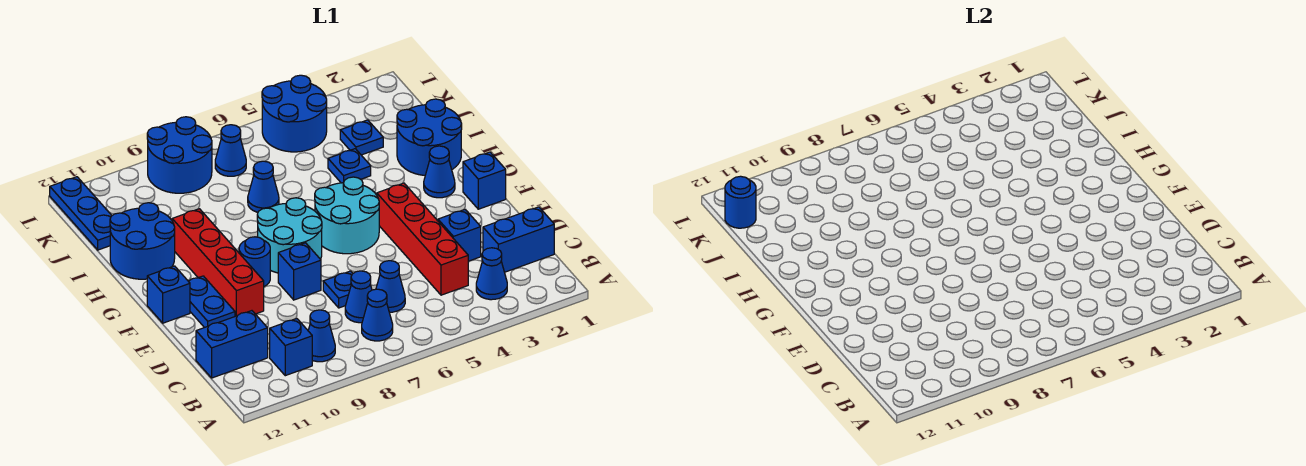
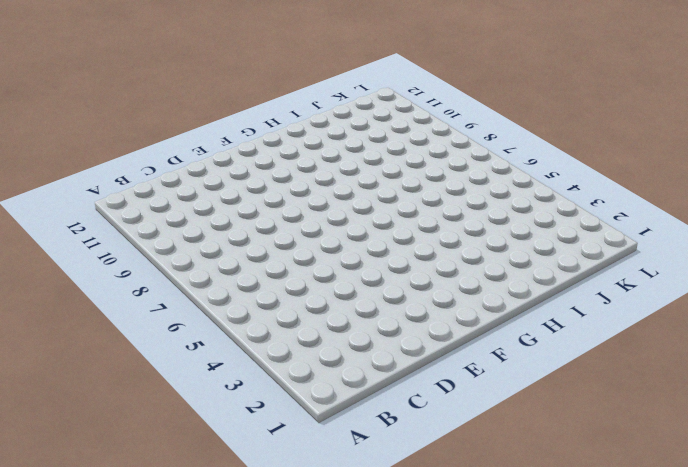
none -> blue 1x1 cone [476,248,507,300]
none -> blue 1x1 cone [362,289,393,341]
none -> blue 1x1 cone [308,310,335,362]
none -> blue 1x1 brick [270,319,312,376]

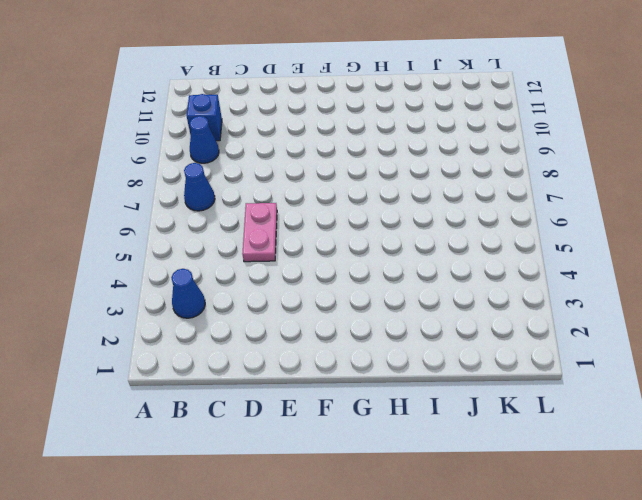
pink 1x2 plate [242,203,277,262] -> none
none -> blue 1x2 brick [483,207,554,272]
none -> red 1x4 brick [377,183,468,295]
none -> blue 1x1 cone [376,261,405,312]
none -> blue 1x1 cone [345,271,372,323]

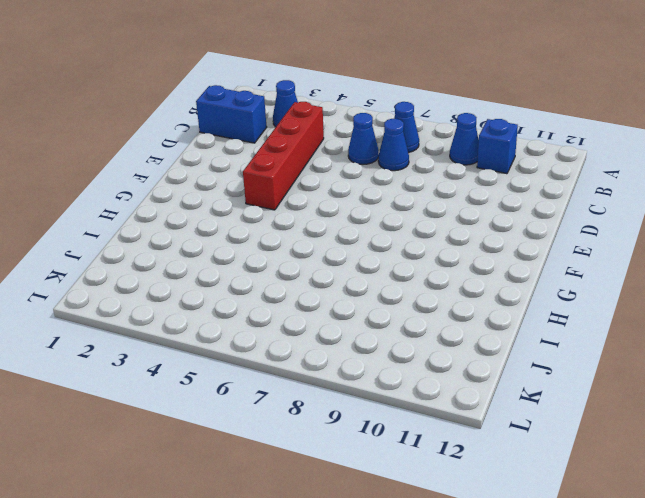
none -> blue 1x2 brick [196,311,268,378]
none -> blue 1x1 brick [438,210,481,261]
none -> blue 1x1 plate [323,271,353,308]
none -> blue 1x1 brick [278,243,321,300]

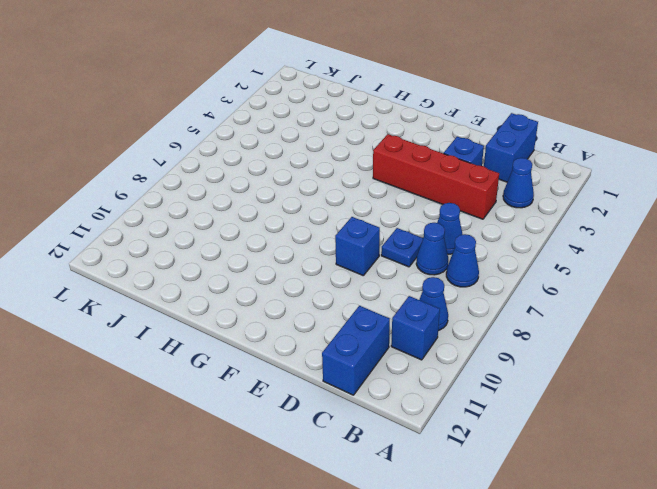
none -> red 1x4 brick [172,209,264,316]
none -> blue 1x2 plate [189,276,235,328]
none -> blue 1x1 brick [463,152,506,209]
none -> cyan 2x2 round brick [315,177,379,254]

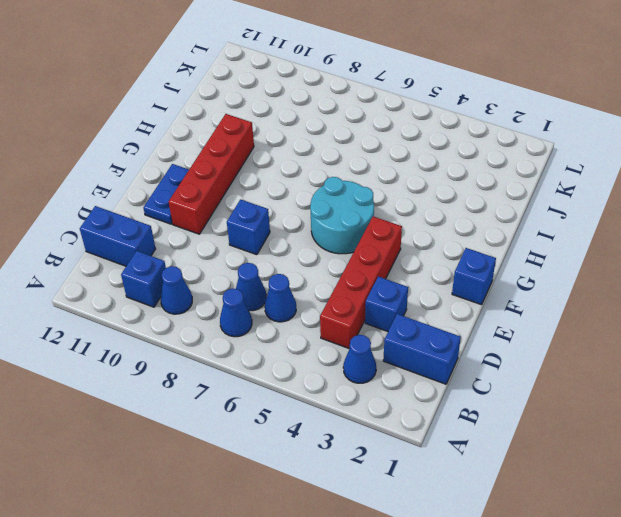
none -> blue 1x1 plate [323,271,353,308]
none -> cyan 2x2 round brick [257,198,322,273]
none -> blue 1x1 round brick [239,237,270,286]
none -> blue 1x1 brick [147,266,190,323]

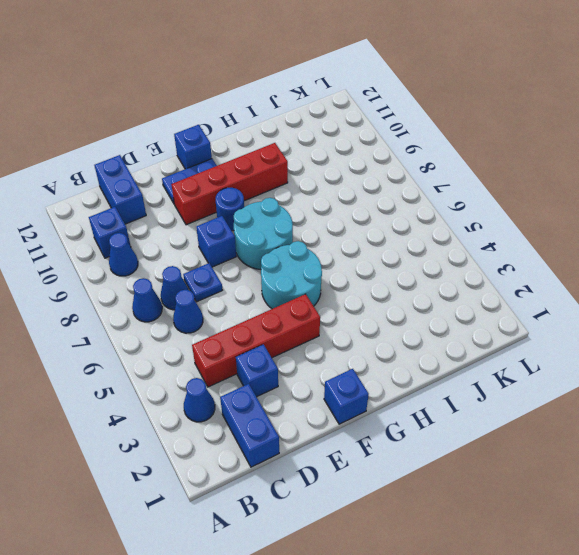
none -> blue 1x1 cone [424,146,455,198]
none -> blue 2x2 round brick [397,99,462,175]
none -> blue 2x2 round brick [110,203,175,279]
none -> blue 1x1 plate [328,149,371,183]

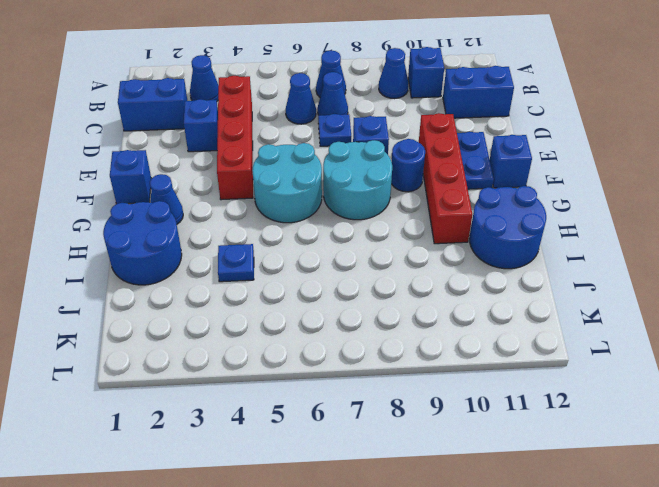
none -> blue 1x1 cone [248,161,279,212]
none -> blue 1x1 plate [340,120,383,155]
none -> blue 1x3 plate [50,177,112,250]
none -> blue 2x2 round brick [262,75,327,152]

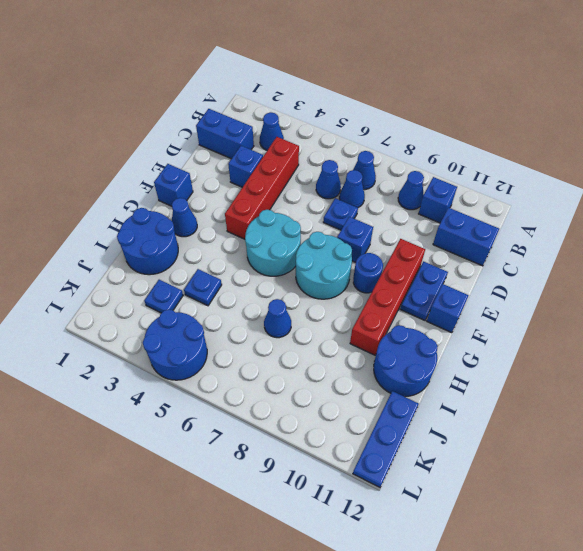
none -> blue 1x1 cone [215,125,246,176]
none -> blue 2x2 round brick [147,117,212,193]
none -> blue 1x1 round brick [725,176,756,228]

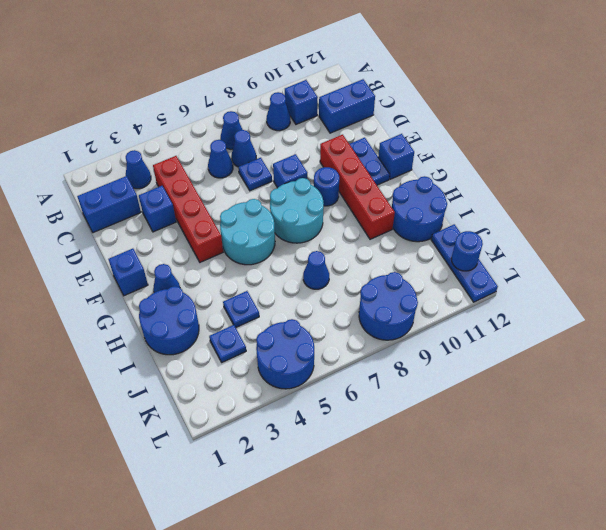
none -> blue 1x1 cone [215,125,246,176]

